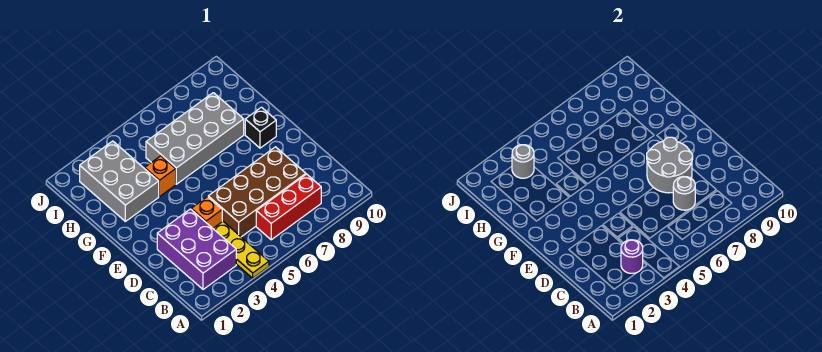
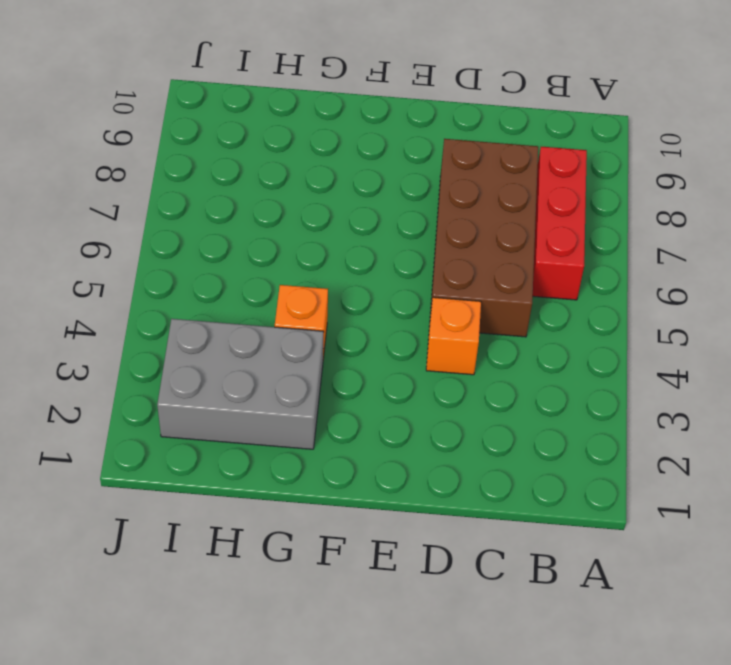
none -> yellow 1x3 plate [213,221,269,278]
none -> purple 2x3 brick [157,209,236,289]
none -> black 1x1 brick [245,107,276,148]

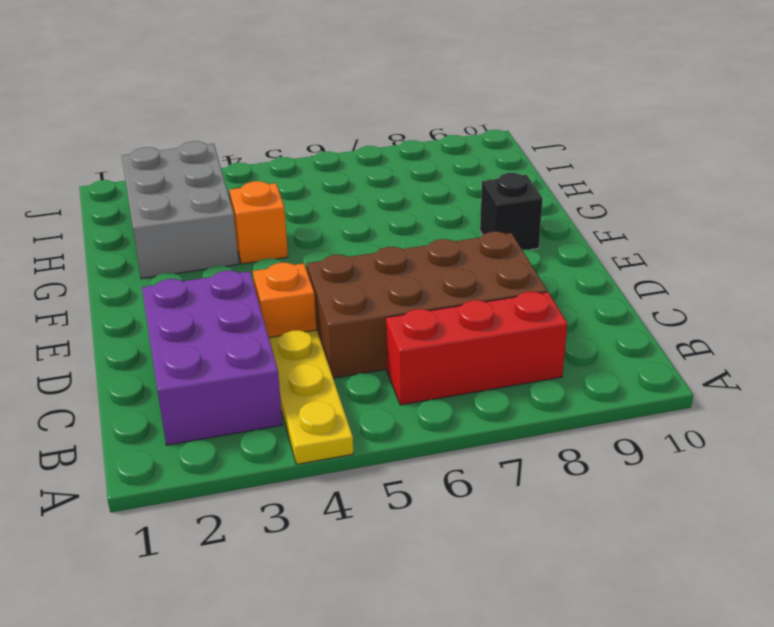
none -> grey 2x4 brick [146,93,244,184]
none -> purple 1x1 round brick [621,240,643,273]
none -> grey 1x1 round brick [673,176,695,210]

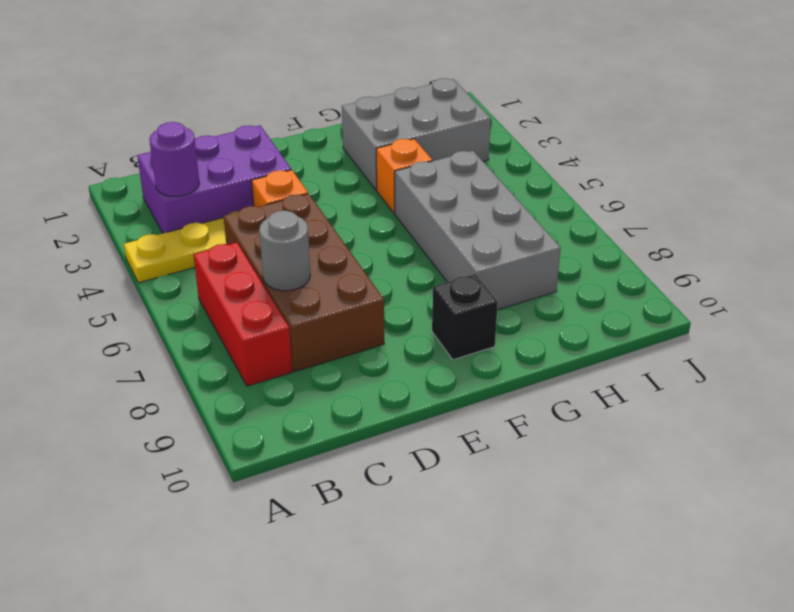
none -> grey 2x2 round brick [647,137,693,193]
none -> grey 1x1 round brick [512,145,534,178]

